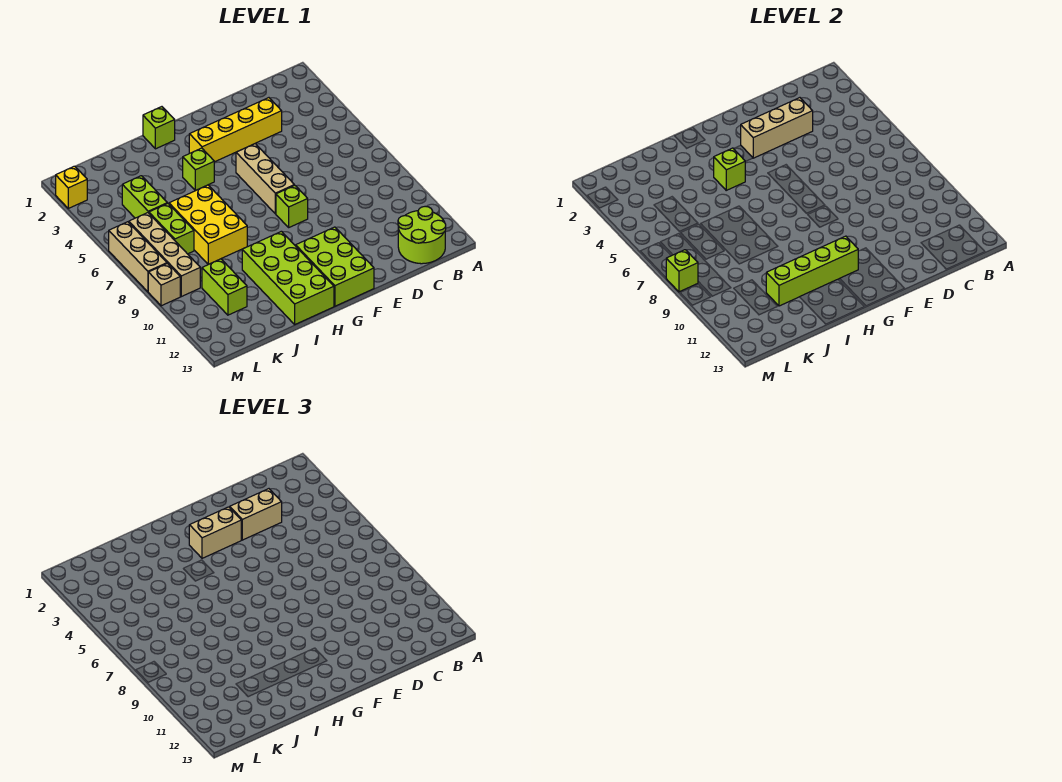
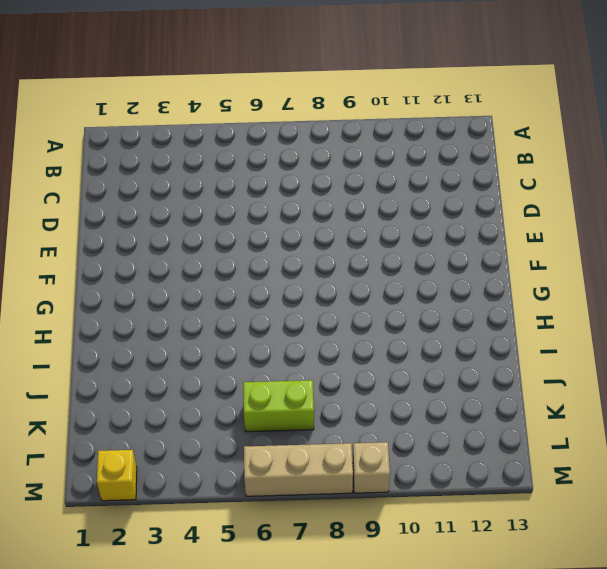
none -> lime 2x2 round brick [398,206,446,264]
none -> yellow 1x4 brick [189,98,282,162]
none -> tan 1x3 brick [236,144,294,214]

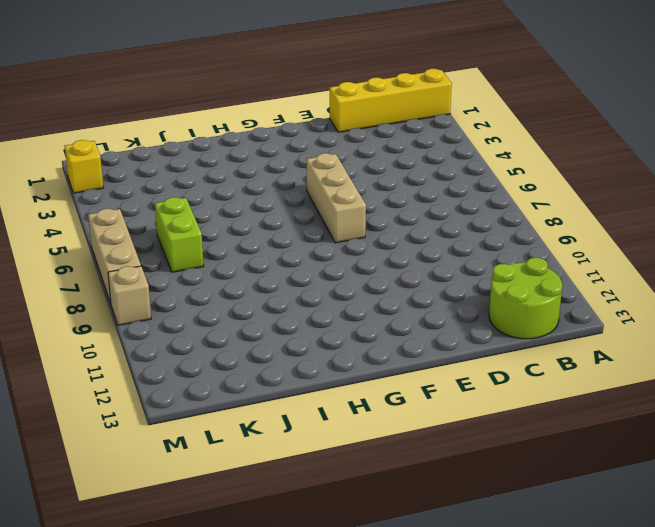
yellow 1x4 brick [330,69,452,132] -> yellow 1x4 brick moved to [189,98,282,162]
none -> lime 1x1 brick [276,185,308,227]
none -> lime 2x3 brick [296,227,374,306]
none -> lime 1x1 brick [143,107,175,149]

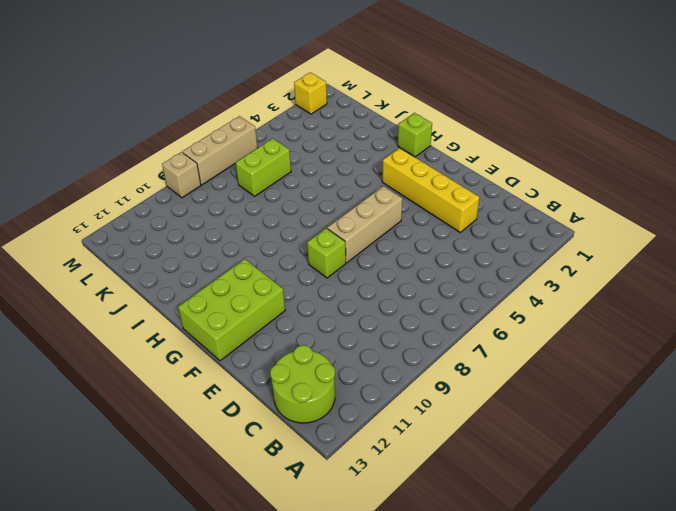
none -> lime 1x1 brick [183,148,214,191]
none -> lime 2x4 brick [242,231,334,324]
none -> yellow 2x3 brick [169,185,247,264]

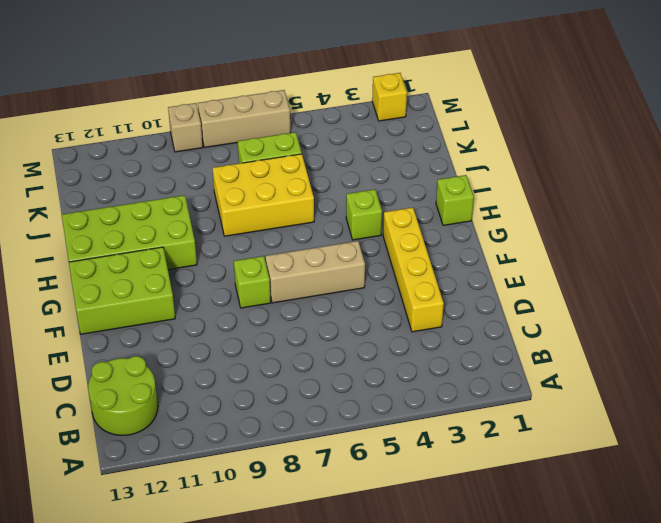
none -> lime 1x2 brick [122,176,167,218]
none -> lime 1x2 brick [202,259,247,315]
none -> tan 1x4 brick [129,213,200,297]

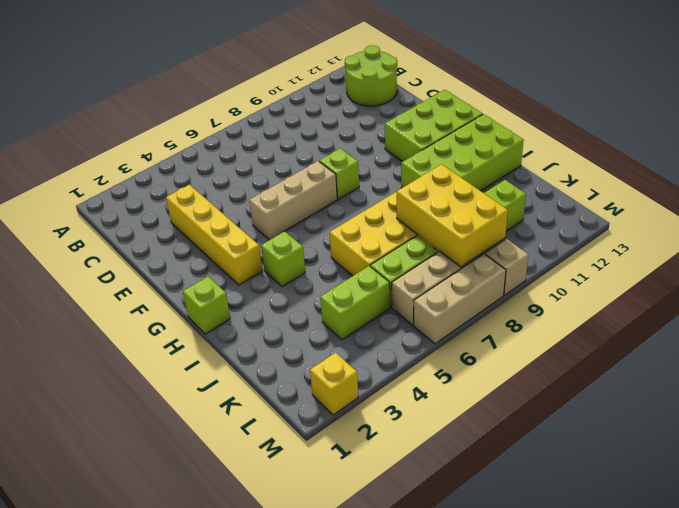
yellow 2x3 brick [397,164,508,267] -> none
none -> tan 1x3 brick [741,98,813,158]
none -> lime 1x4 brick [766,236,858,306]
none -> lime 1x1 brick [714,148,745,190]

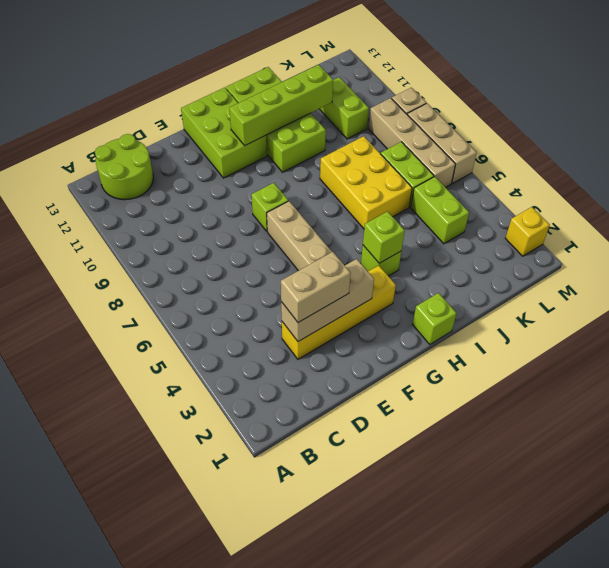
none -> lime 1x1 brick [666,250,698,292]
none -> tan 1x2 brick [189,507,241,558]

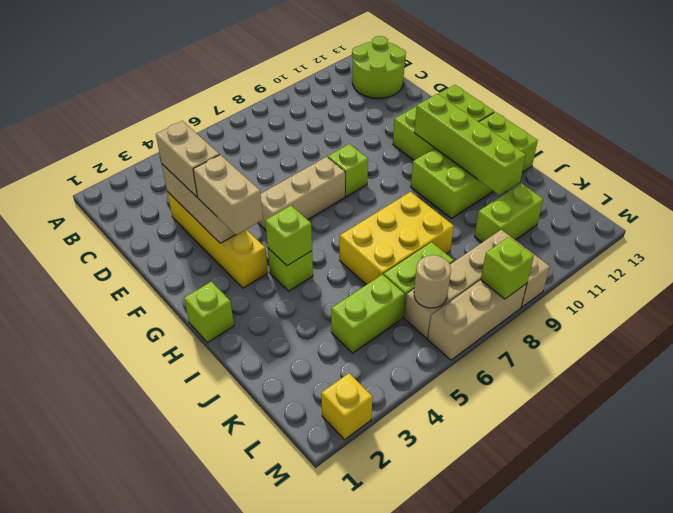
tan 1x1 round brick [414,255,451,308] -> none

